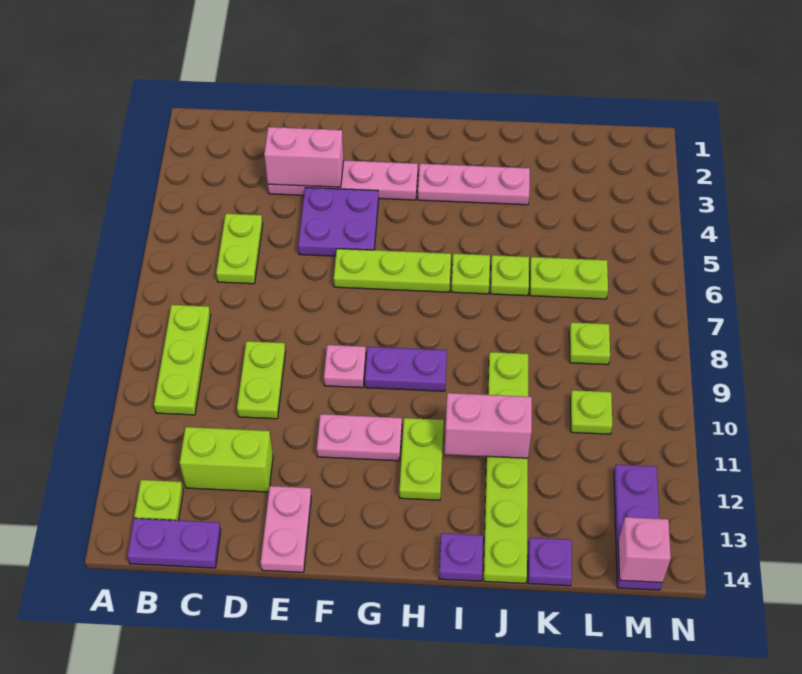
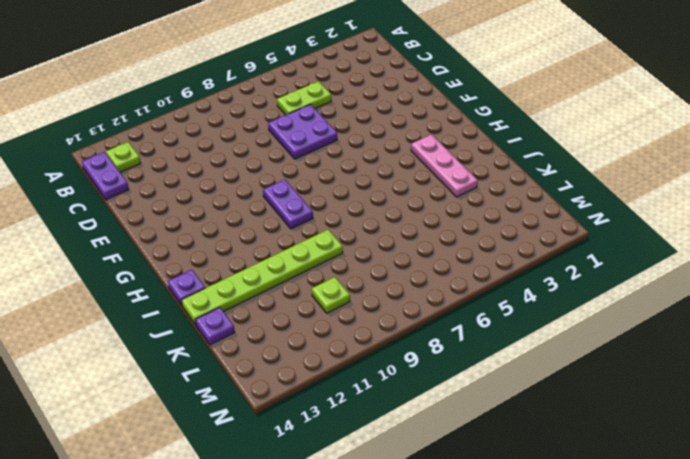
purple 2x2 plate [268,104,337,159] -> purple 2x2 plate moved to [298,188,379,256]
none -> lime 1x3 plate [154,305,211,415]
none -> lime 1x2 brick [180,427,273,492]
none -> pink 1x4 plate [268,161,418,200]

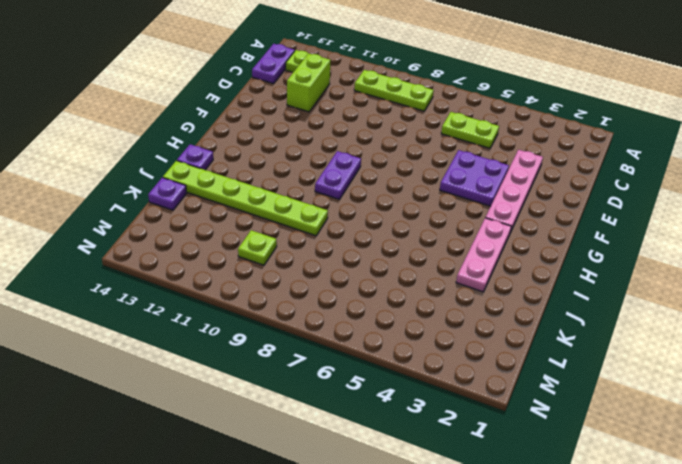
none -> lime 1x2 plate [237,341,286,419]
none -> pink 1x2 plate [260,486,311,572]
none -> lime 1x3 plate [334,249,451,292]

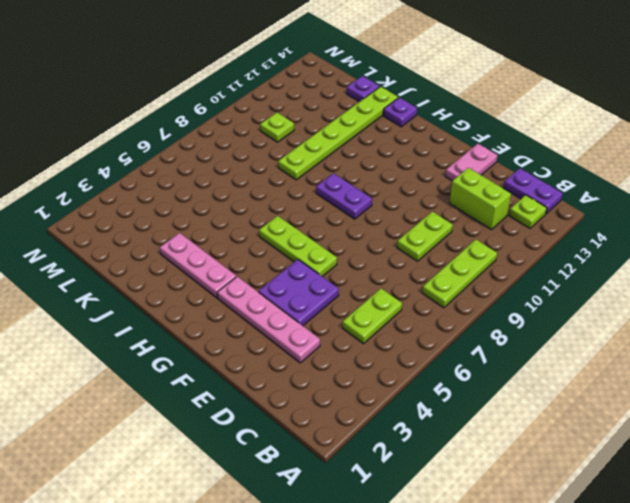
none -> pink 1x1 plate [324,345,366,388]
none -> pink 1x2 plate [317,414,402,461]
none -> lime 1x2 plate [399,418,444,500]

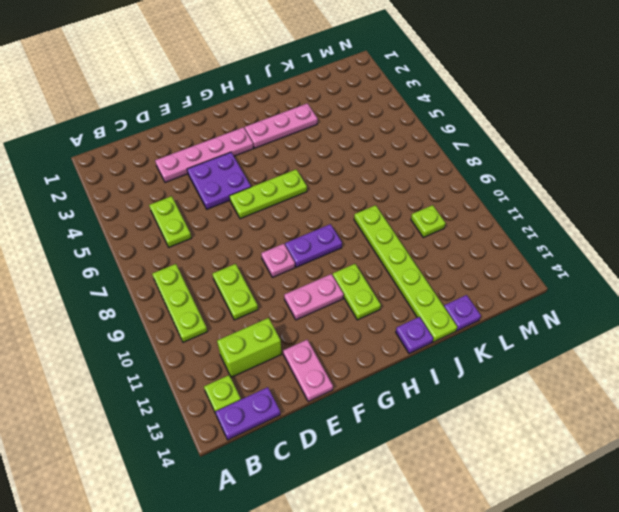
none -> lime 1x1 plate [451,254,490,294]
none -> lime 1x1 plate [490,255,529,296]
none -> lime 1x2 plate [530,257,608,299]

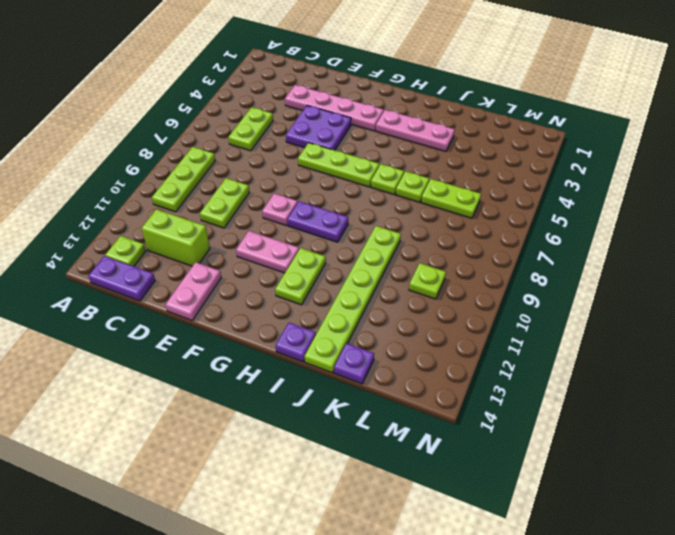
none -> lime 1x1 plate [569,322,610,365]
none -> purple 1x3 plate [614,465,662,590]
none -> pink 1x2 brick [264,127,344,187]

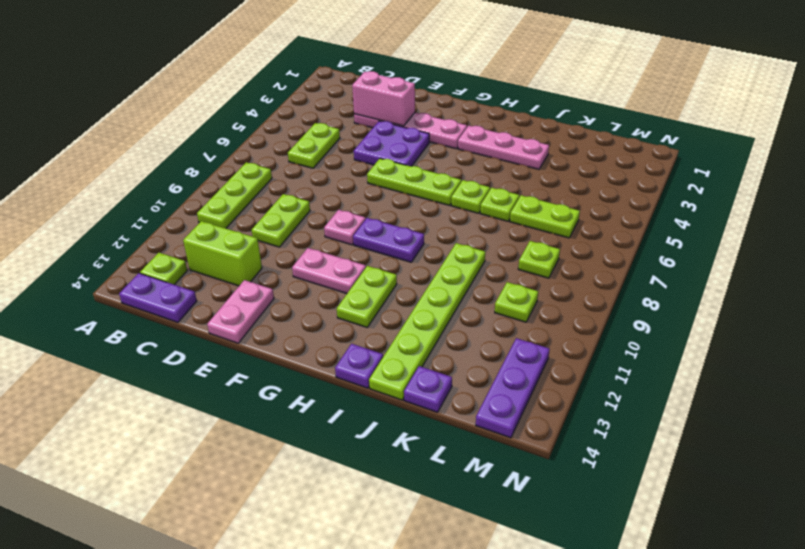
none -> pink 1x2 brick [444,393,532,458]
none -> pink 1x1 brick [618,517,671,582]

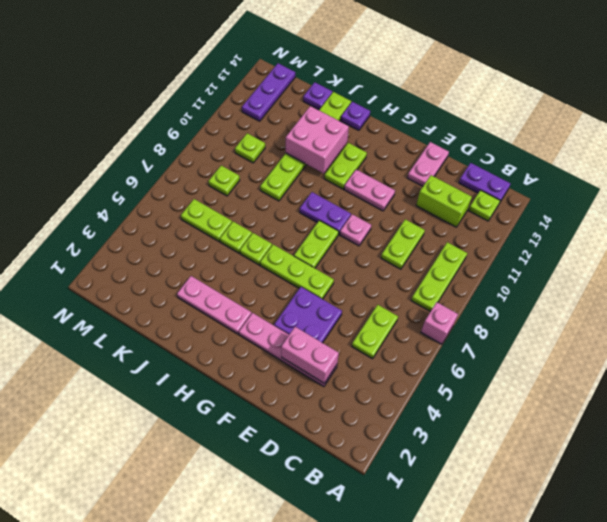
pink 1x1 brick [421,302,458,344] -> pink 1x1 brick moved to [618,517,671,582]
lime 1x2 plate [294,220,339,268] -> none
pink 2x2 brick [286,106,349,173] -> pink 1x2 brick [444,393,532,458]

